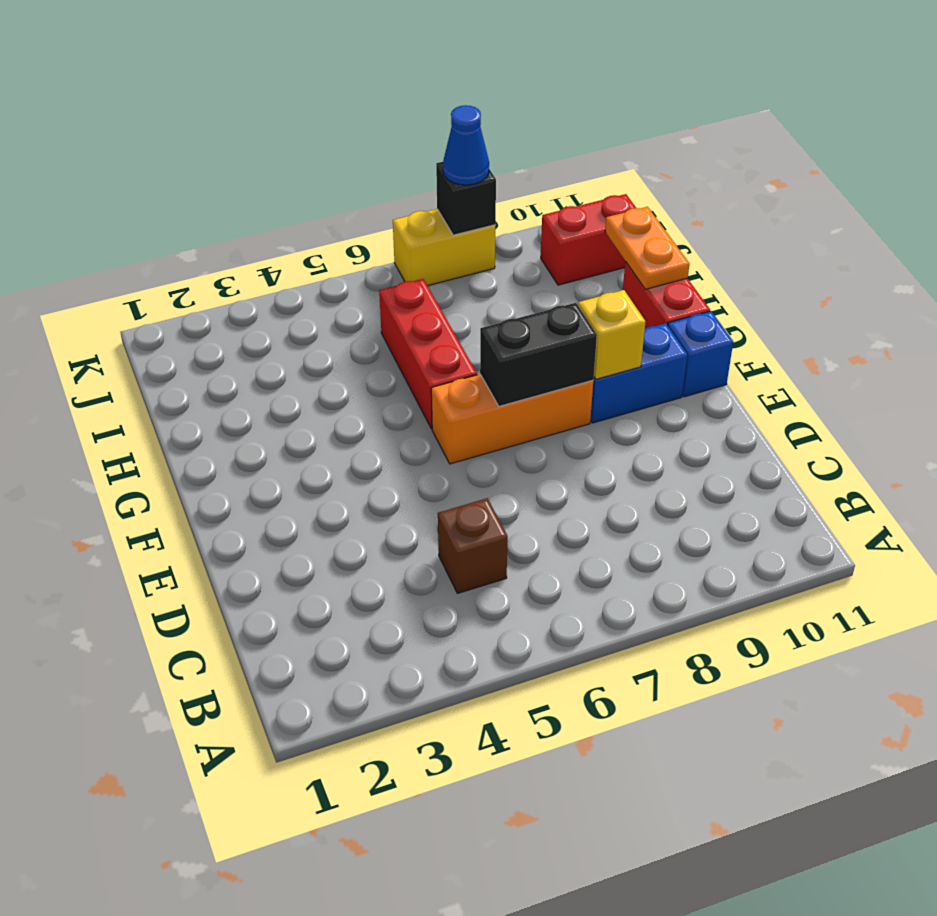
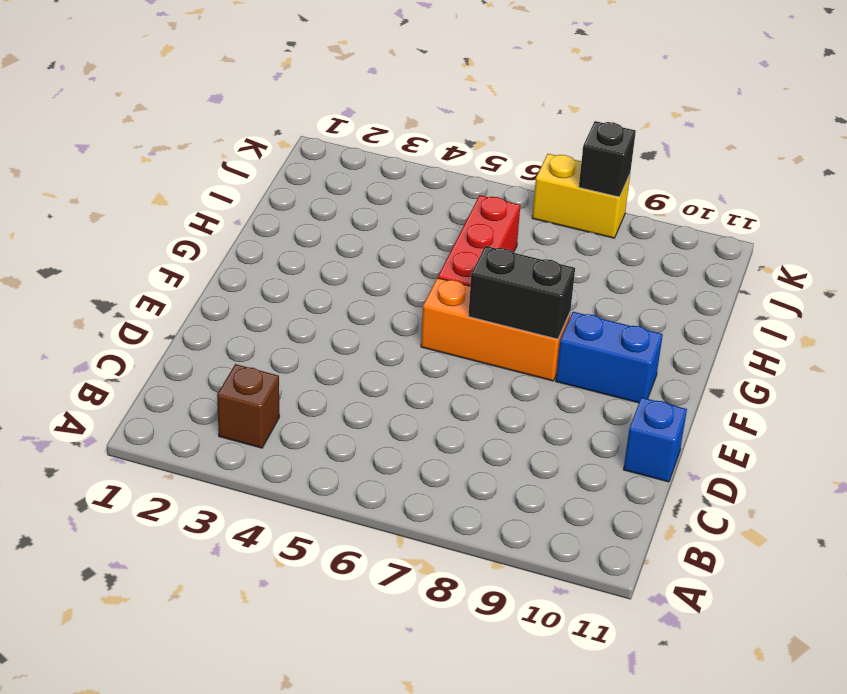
brown 1x1 brick [217,364,279,448] -> brown 1x1 brick moved to [438,498,508,593]
blue 1x1 brick [623,397,687,482] -> blue 1x1 brick moved to [668,311,733,397]
none -> red 1x2 brick [623,262,710,328]
none -> red 1x2 brick [541,194,636,285]
none -> yellow 1x1 brick [578,290,646,379]

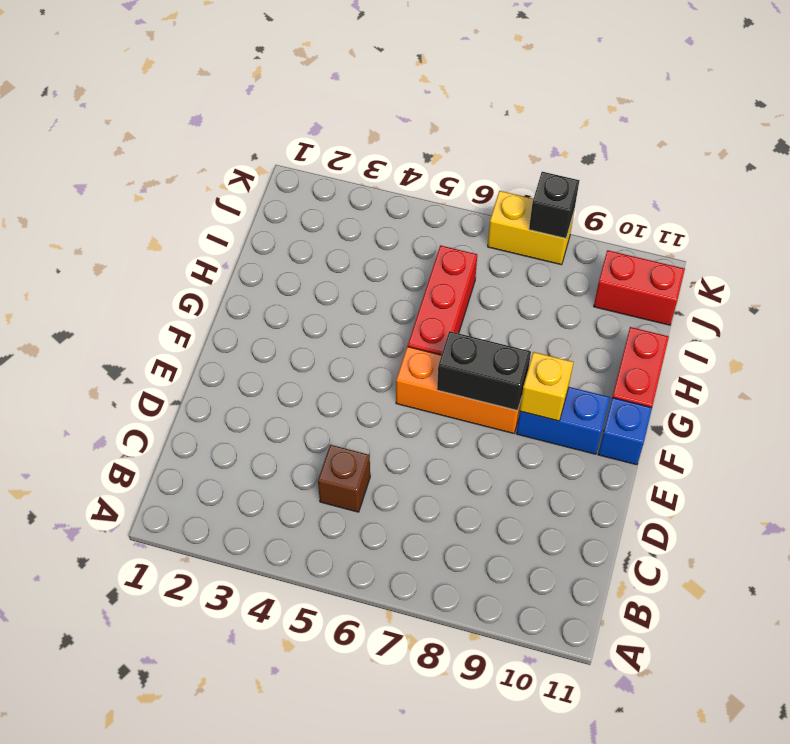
none -> orange 1x2 plate [605,207,689,289]
none -> blue 1x1 cone [443,105,489,185]

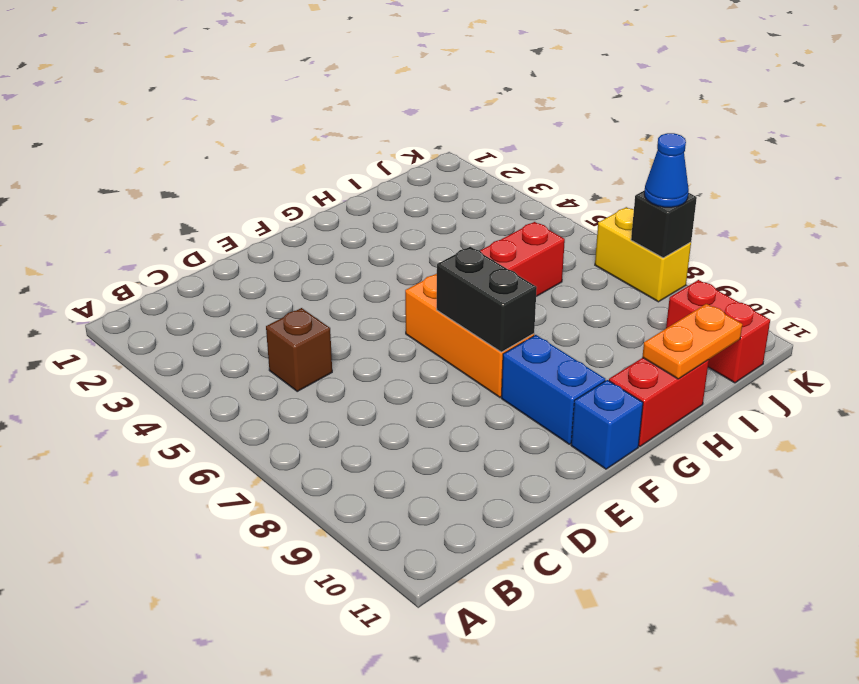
none -> yellow 1x1 brick [578,290,646,379]

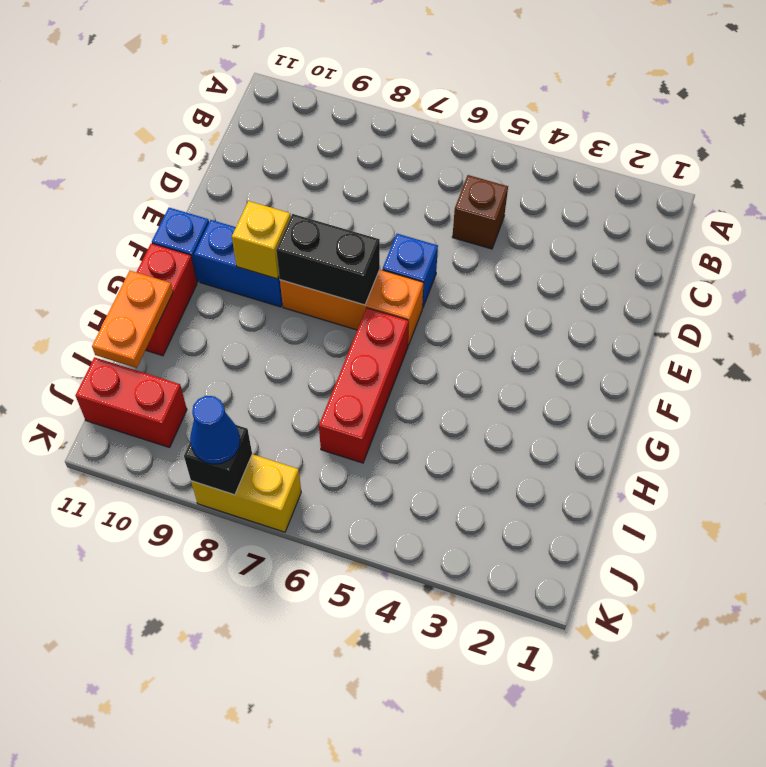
blue 1x1 brick [383,234,438,308] -> none

